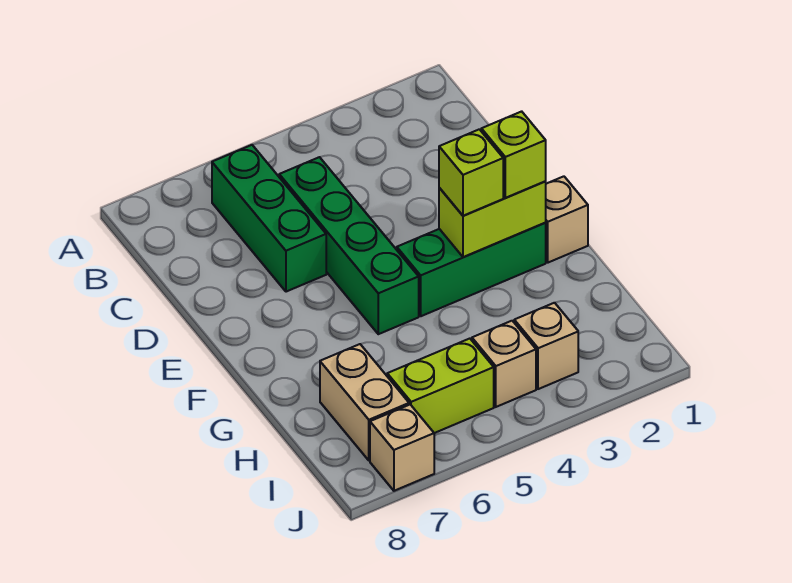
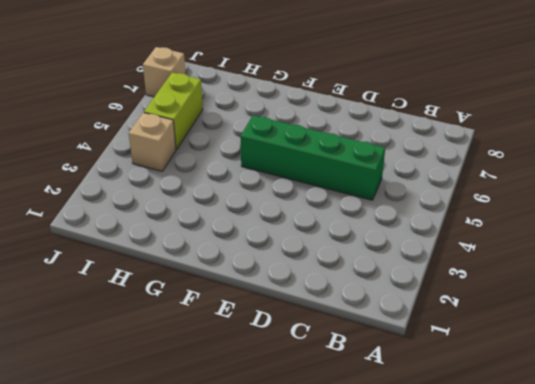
none -> green 1x3 brick [212,145,326,292]
none -> tan 1x1 brick [545,176,588,263]
none -> green 1x3 brick [397,223,546,316]

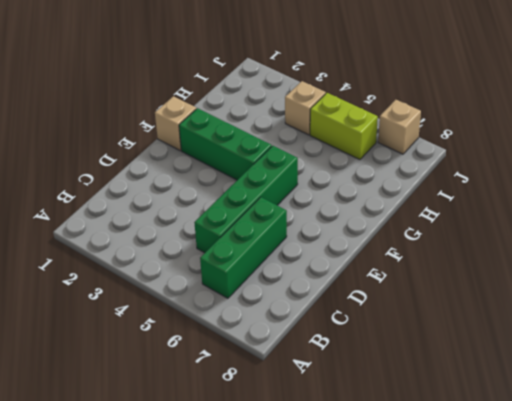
none -> tan 1x2 brick [320,344,409,461]
none -> tan 1x1 brick [514,303,578,389]
none -> lime 1x2 brick [439,182,546,257]

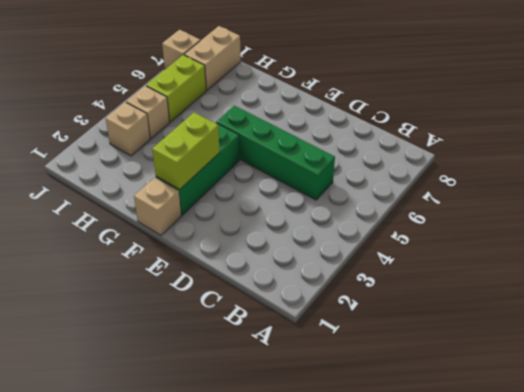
tan 1x2 brick [184,26,241,90] -> tan 1x2 brick turned to [320,344,409,461]
none -> green 1x3 brick [212,145,326,292]
none -> lime 1x1 brick [481,111,546,198]
none -> lime 1x1 brick [439,129,503,216]

